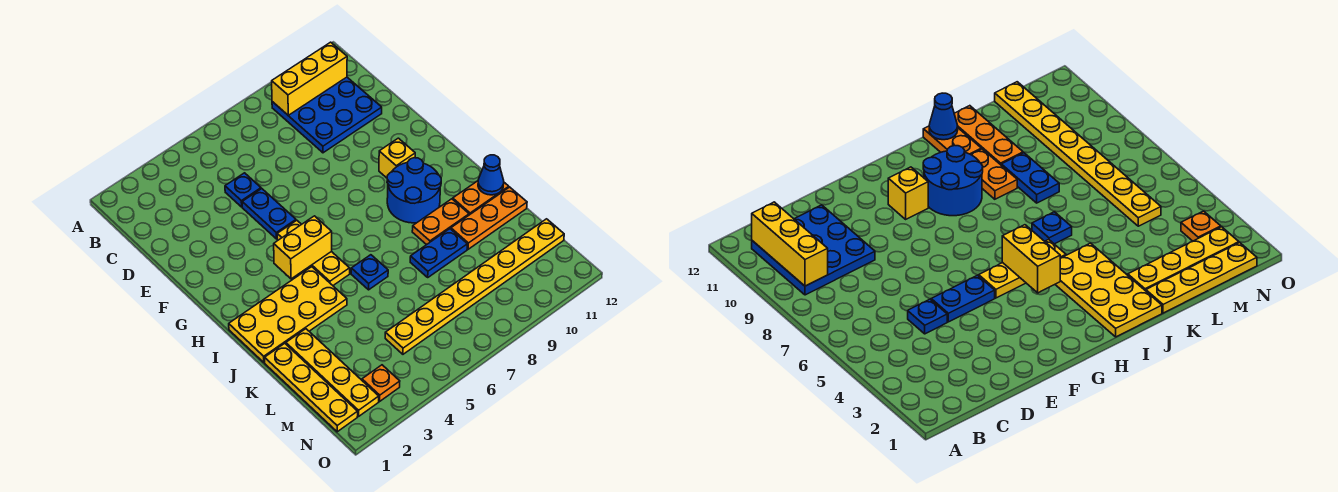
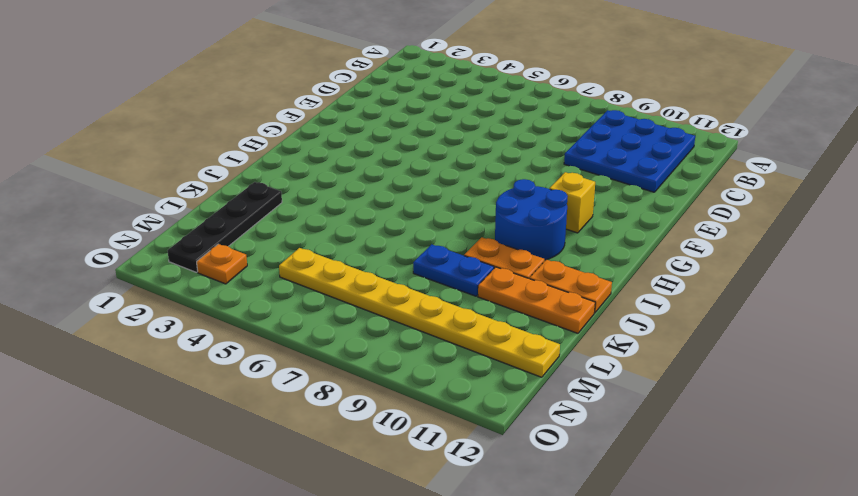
black 1x4 plate [168,182,282,272] -> yellow 1x4 plate [286,329,379,416]
none -> blue 1x1 plate [225,173,261,207]
none -> blue 1x2 plate [242,189,296,239]
none -> yellow 1x3 plate [277,220,350,285]

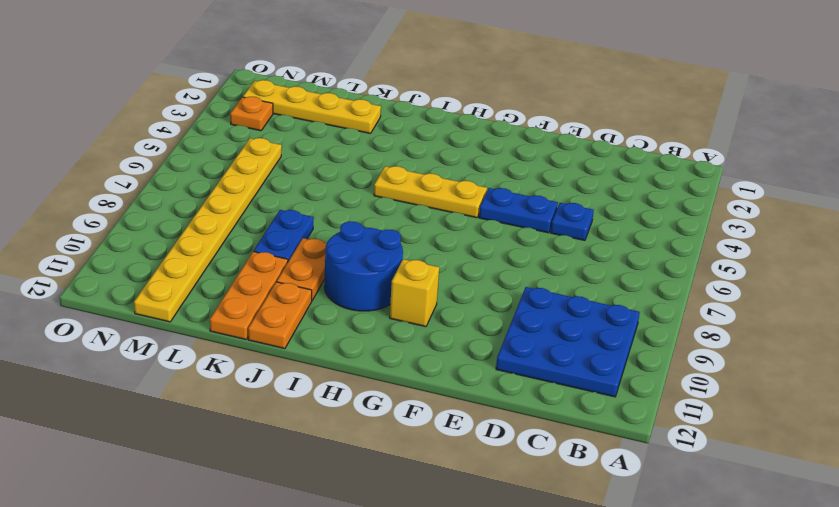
none -> yellow 2x4 plate [229,267,347,362]
none -> blue 1x1 plate [351,255,388,290]
none -> yellow 1x4 plate [265,343,358,432]

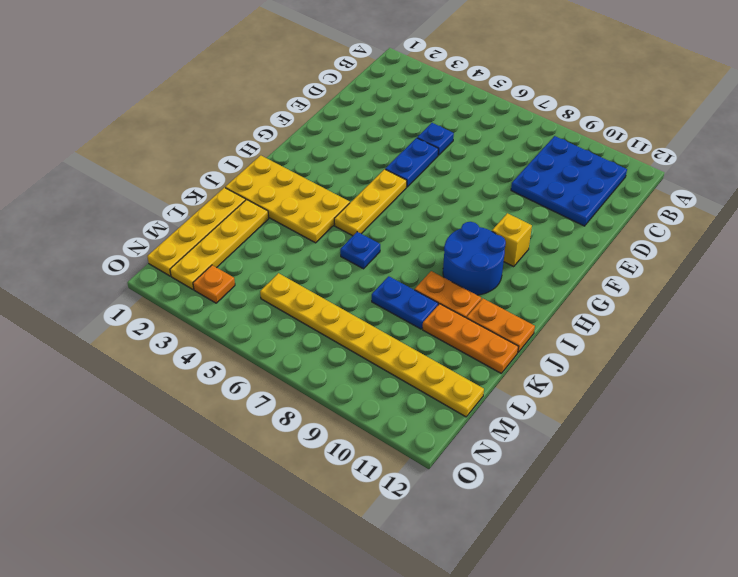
none -> yellow 1x3 brick [272,42,347,115]
none -> yellow 1x2 brick [274,216,332,279]
none -> blue 1x1 cone [478,155,504,195]

